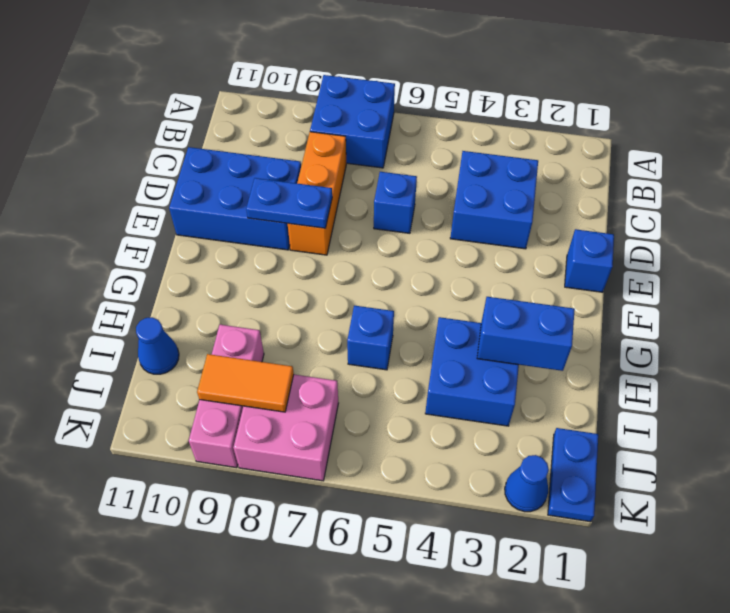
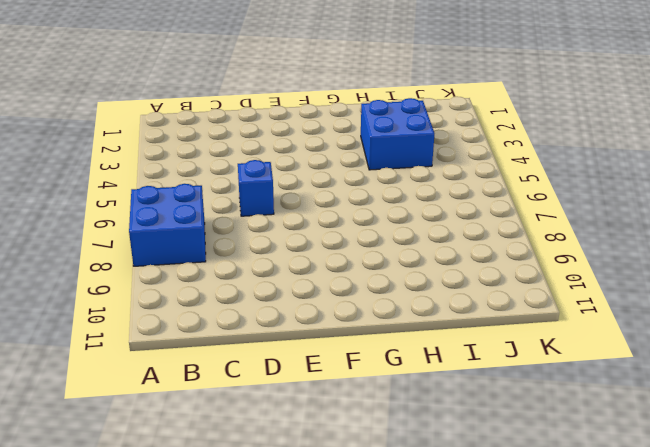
none -> blue 2x2 brick [450,151,538,249]
none -> orange 1x3 brick [288,132,346,255]
none -> blue 2x3 brick [169,147,301,250]

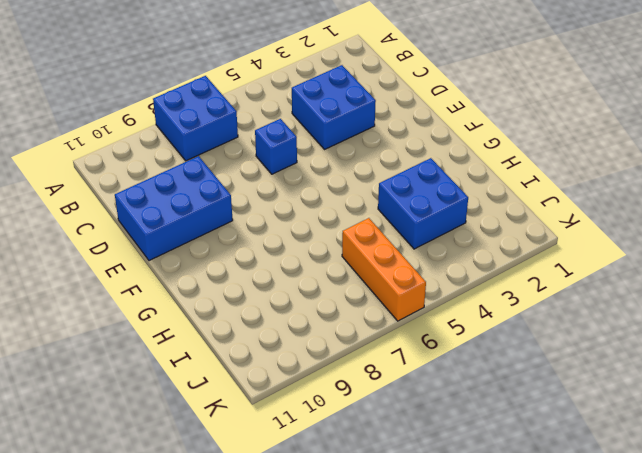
orange 1x3 brick [342,218,426,321] -> orange 1x3 brick moved to [288,132,346,255]
none -> blue 1x1 brick [565,229,614,292]
none -> blue 1x1 brick [347,306,394,370]
none -> pink 1x3 brick [189,325,264,468]

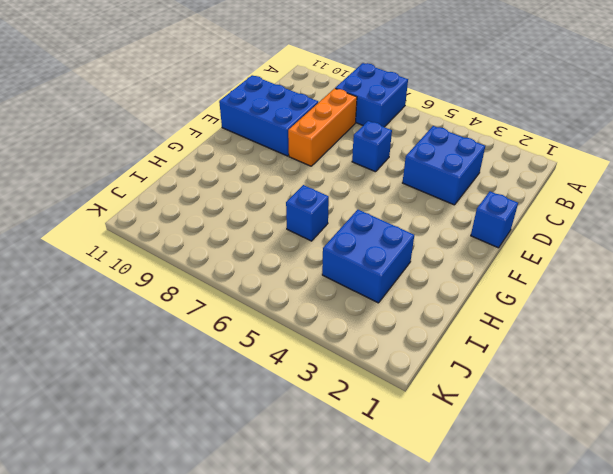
none -> pink 1x3 brick [189,325,264,468]
none -> blue 1x1 cone [136,317,179,374]
none -> blue 1x2 plate [548,428,598,522]

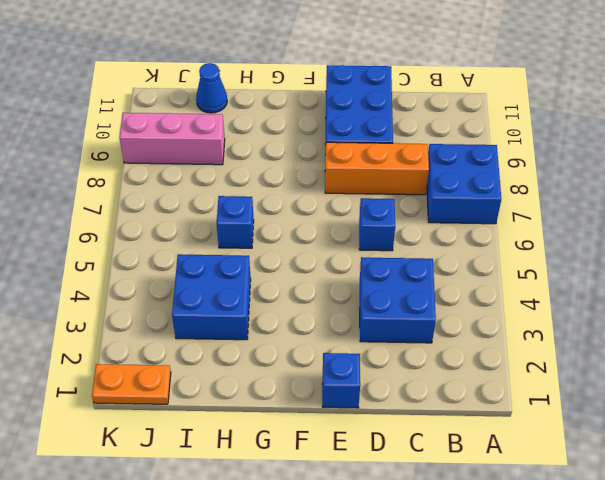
orange 1x2 plate [92,364,171,404] -> blue 1x2 plate [548,428,598,522]
none -> pink 2x2 brick [233,375,338,481]
none -> blue 1x1 cone [505,455,549,512]
none -> blue 1x2 plate [246,178,332,228]

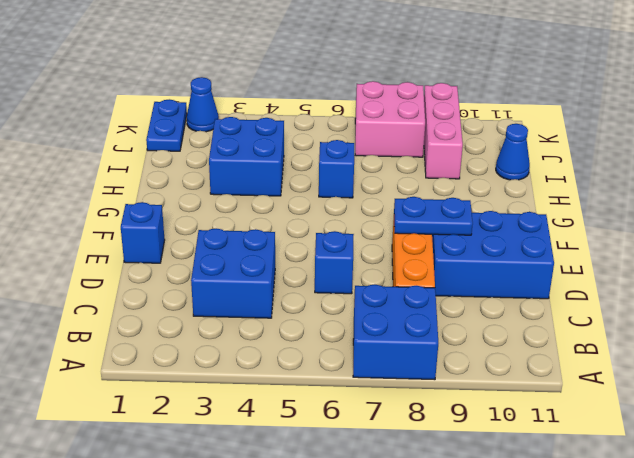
none -> blue 1x2 brick [477,297,575,371]
none -> orange 1x2 tile [197,354,294,412]

